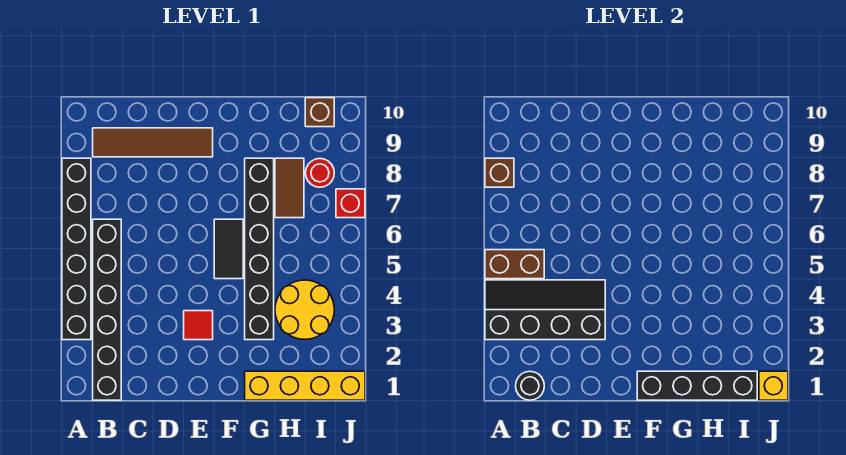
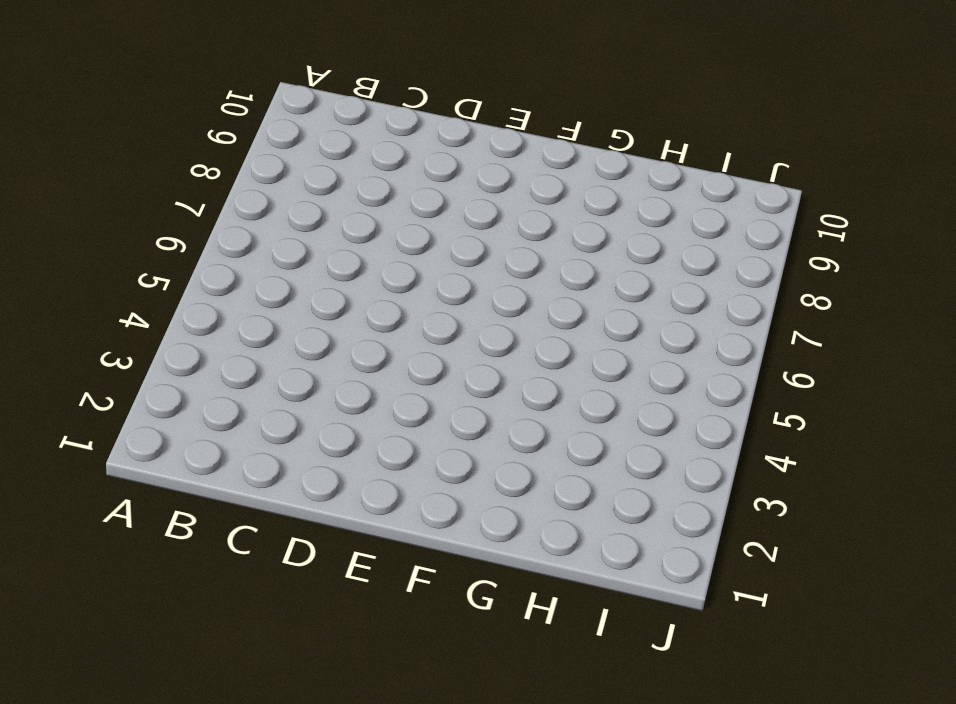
none -> black 1x6 brick [62,158,91,340]
none -> black 1x6 brick [93,219,121,400]
none -> brown 1x4 tile [93,128,213,157]

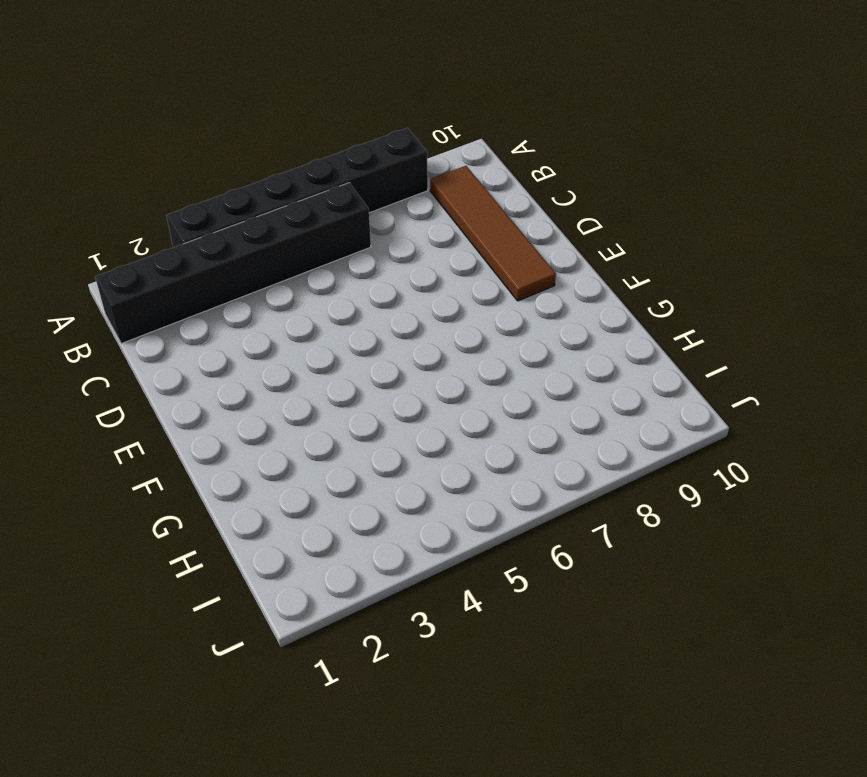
none -> red 1x1 tile [184,311,213,340]
none -> black 1x2 tile [214,219,243,279]
none -> yellow 1x4 brick [245,371,365,400]

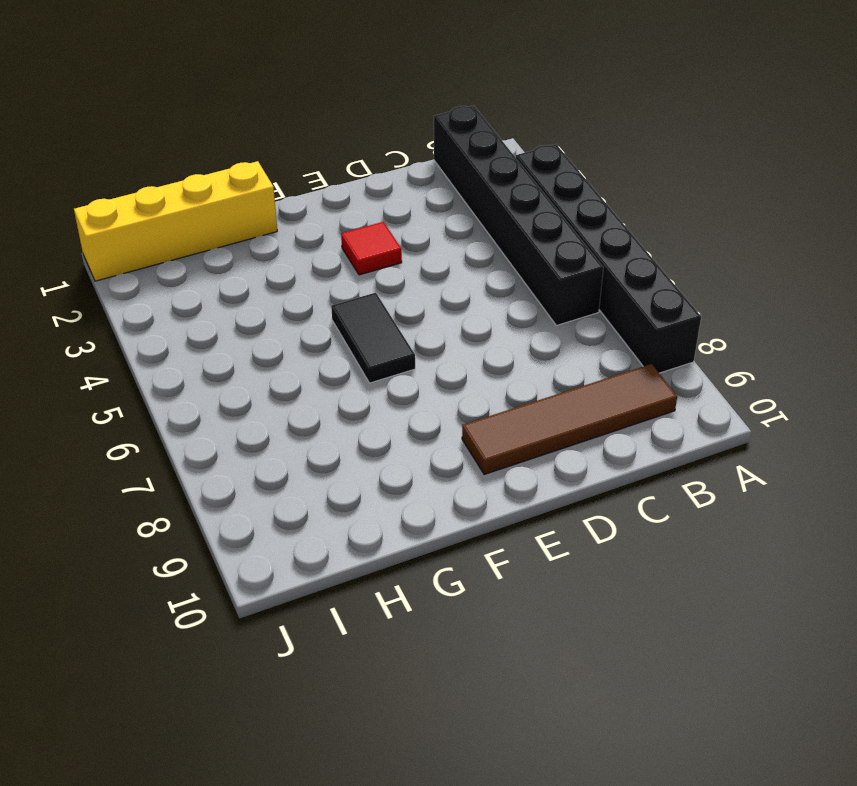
none -> black 1x6 brick [245,158,274,340]
none -> yellow 2x2 round brick [275,280,334,339]
none -> brown 1x2 tile [275,158,304,218]

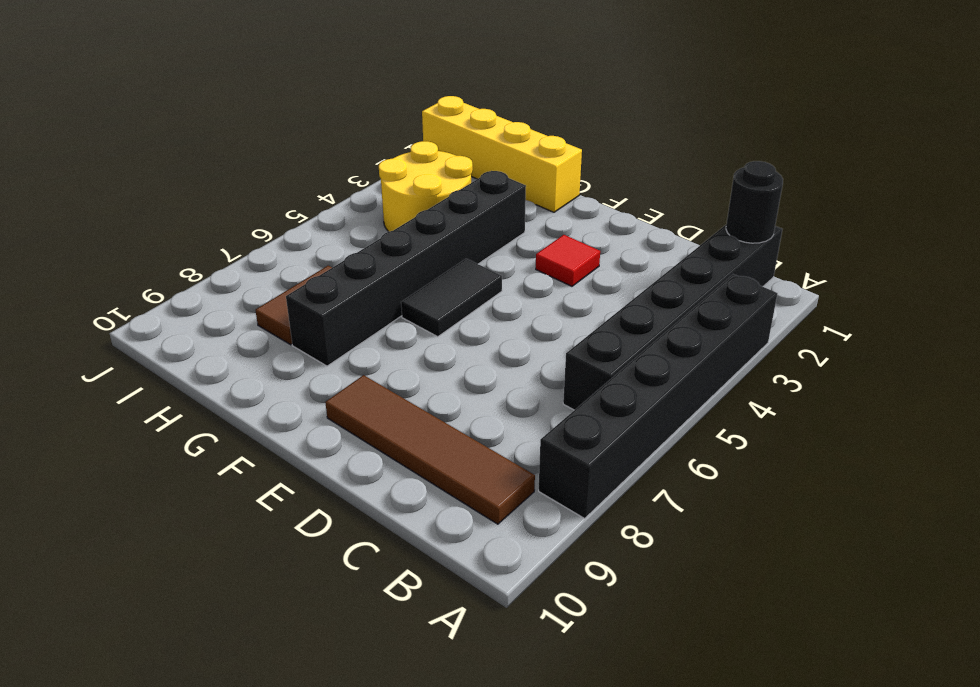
none -> red 1x1 round brick [306,159,334,187]
none -> brown 1x1 brick [305,98,334,127]
none -> red 1x1 brick [336,189,365,218]

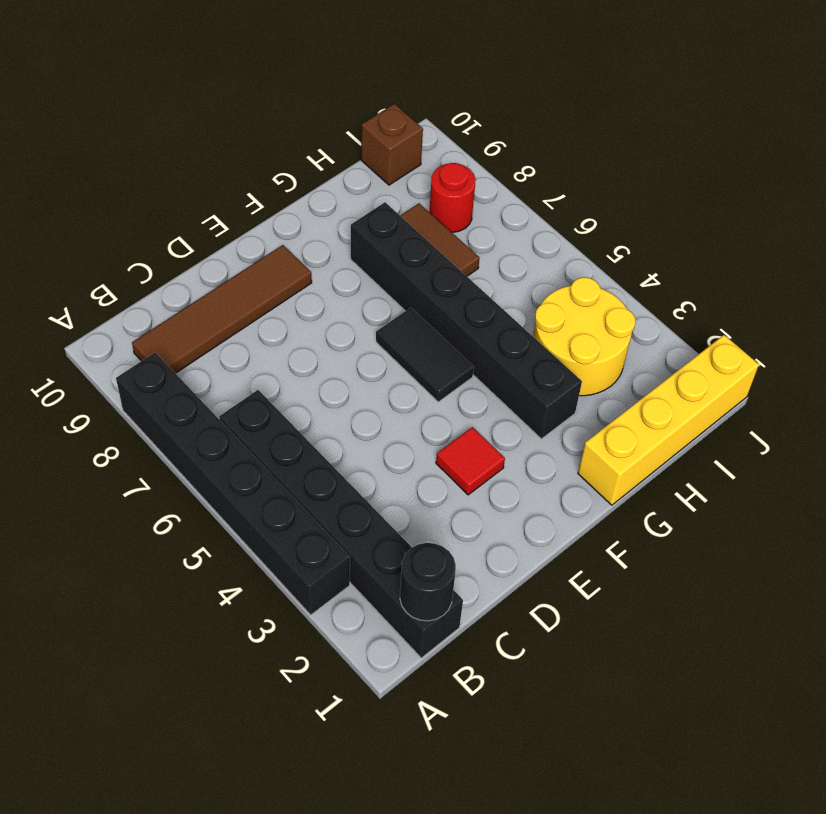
none -> red 1x1 brick [336,189,365,218]
none -> black 2x4 slope [485,280,605,340]
none -> brown 1x2 brick [485,250,544,279]

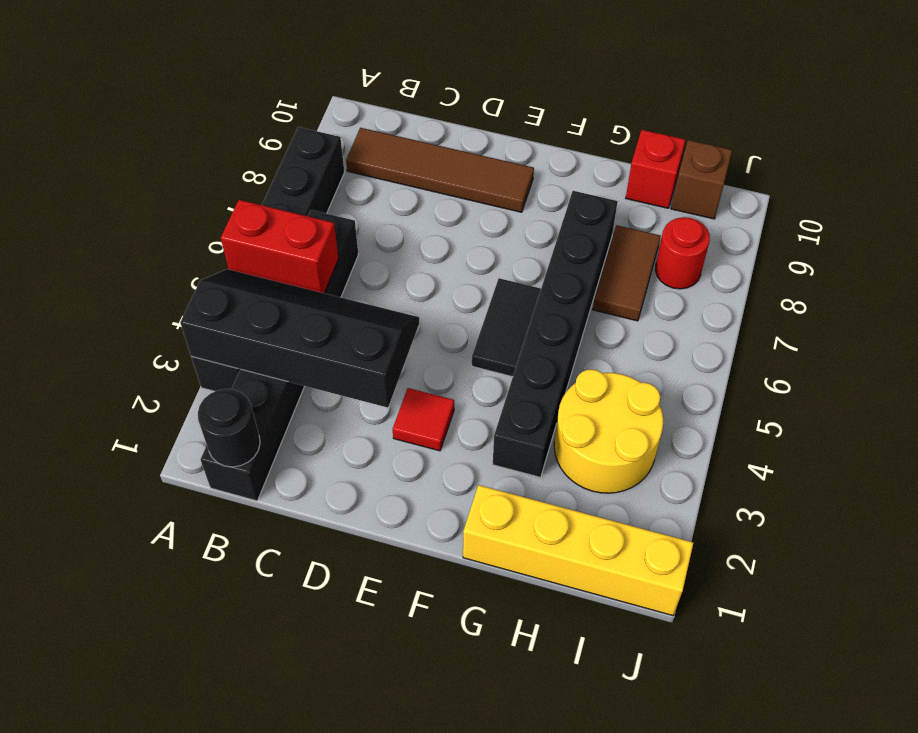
red 1x2 brick [221,200,339,293] -> brown 1x2 brick [485,250,544,279]
red 1x1 brick [626,130,685,208] -> red 1x1 brick moved to [336,189,365,218]
none -> brown 1x1 brick [485,158,514,187]
none -> black 1x4 brick [637,371,757,400]
none -> yellow 1x1 brick [759,371,788,400]

